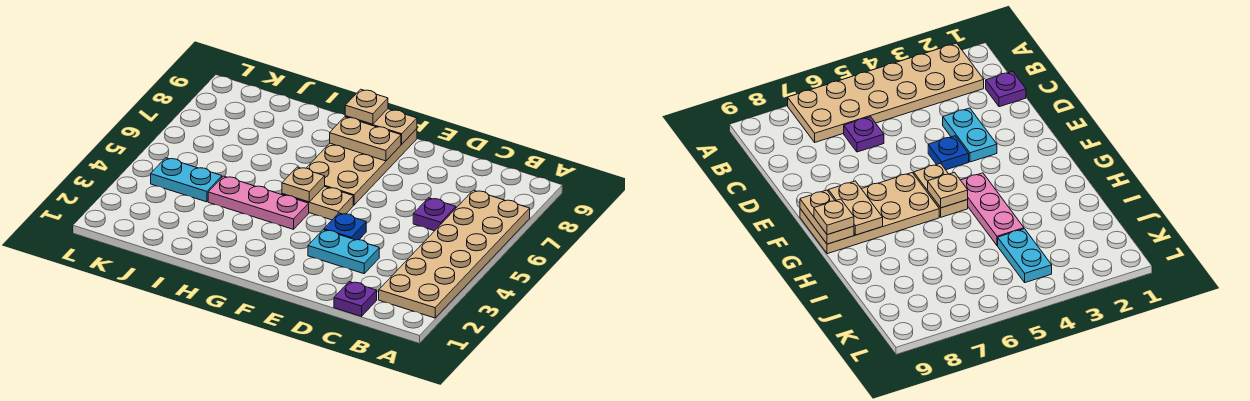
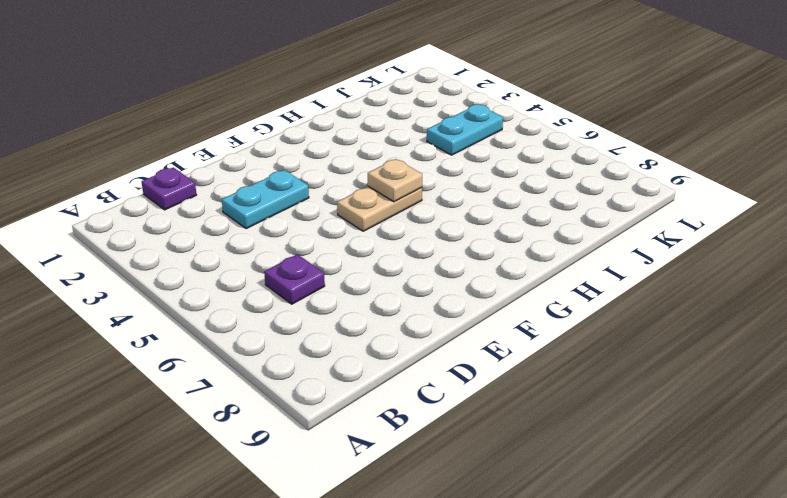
none -> tan 2x6 plate [379,190,530,318]
none -> blue 1x1 plate [324,213,366,240]
none -> tan 2x4 plate [307,129,417,205]

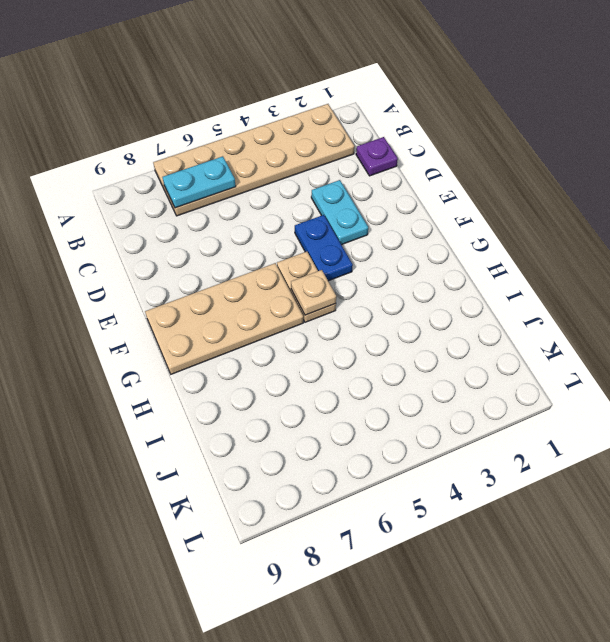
cyan 1x2 plate [163,156,236,208] -> cyan 1x2 plate turned to [151,158,222,202]
blue 1x2 plate [295,215,353,281] -> blue 1x1 plate [324,213,366,240]
none -> purple 1x1 plate [413,198,456,231]
none -> pink 1x3 plate [208,176,309,229]
none -> tan 1x2 plate [330,117,401,161]

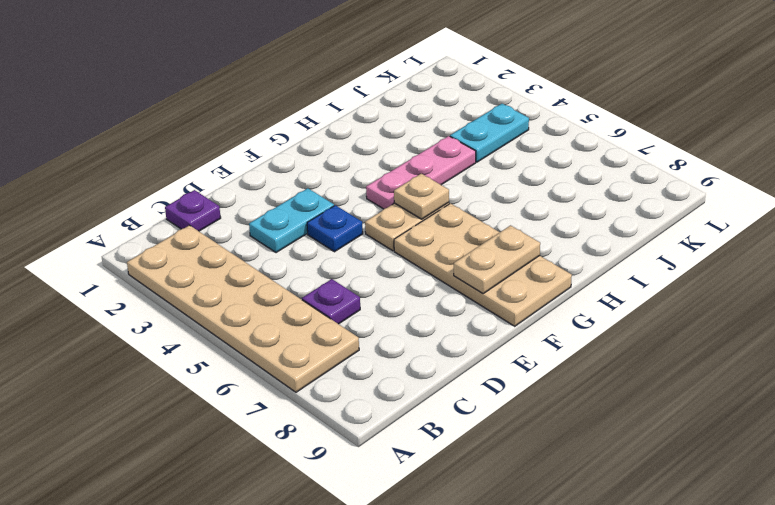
none -> tan 1x2 plate [345,109,417,144]
none -> tan 1x1 plate [345,89,388,124]

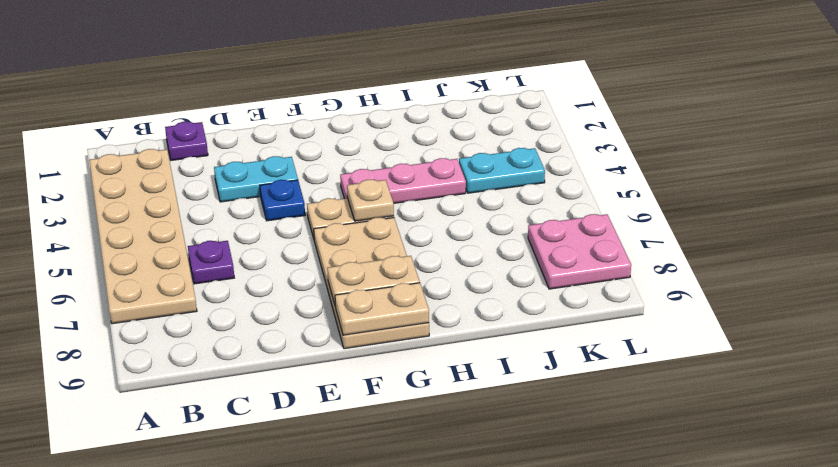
pink 2x2 plate [528,214,631,289] -> none
none -> tan 1x1 plate [345,89,388,124]

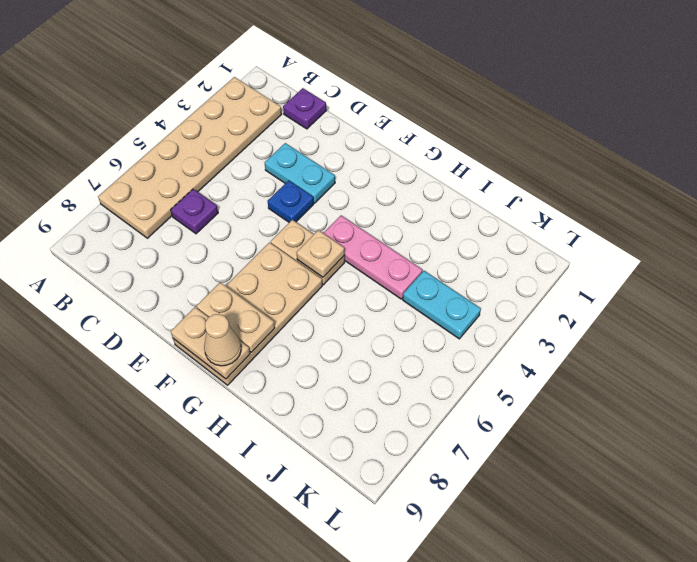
tan 1x1 cone [204,314,241,366] -> tan 1x1 plate [345,89,388,124]

